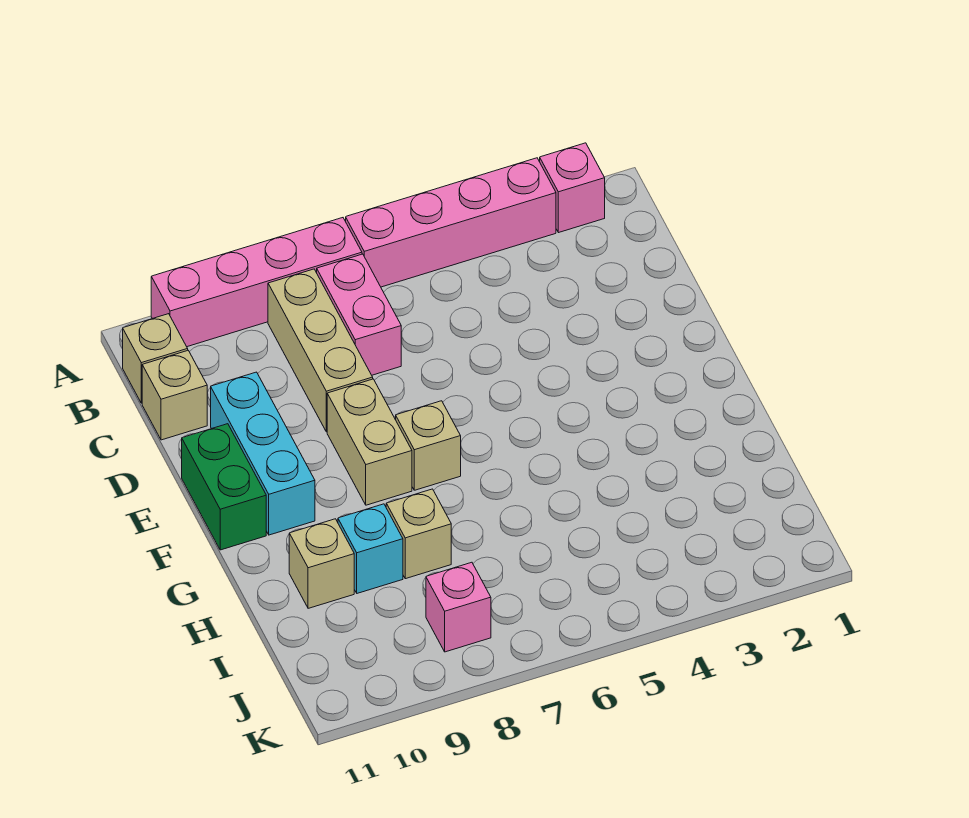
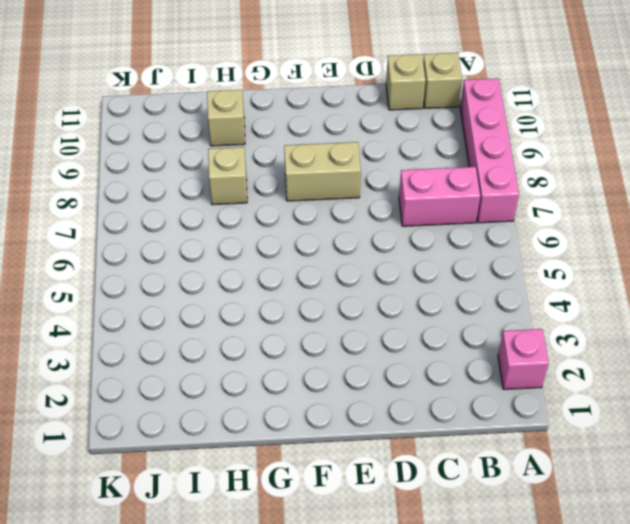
none -> pink 1x4 brick [346,158,556,287]
none -> tan 1x3 brick [268,269,373,432]
none -> cyan 1x3 brick [211,372,315,535]

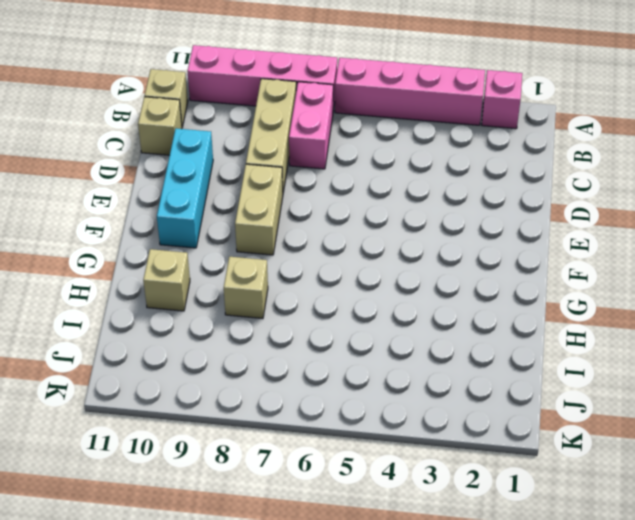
none -> green 1x2 brick [182,424,266,550]
none -> tan 1x1 brick [396,401,461,490]
none -> cyan 1x1 brick [338,504,403,593]

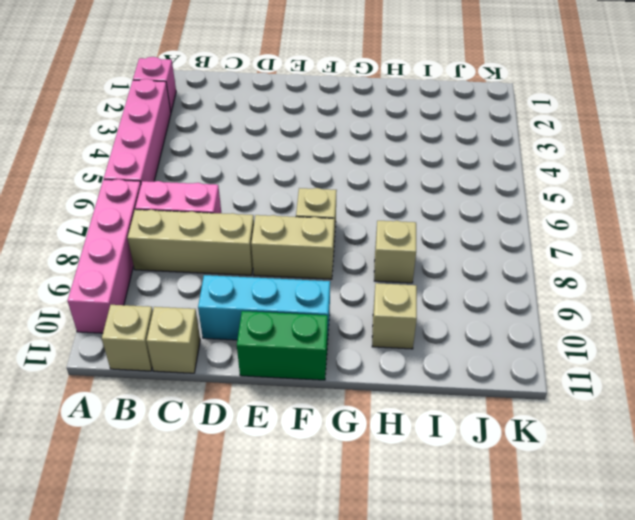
none -> cyan 1x1 brick [338,504,403,593]
none -> pink 1x1 brick [426,562,491,652]

